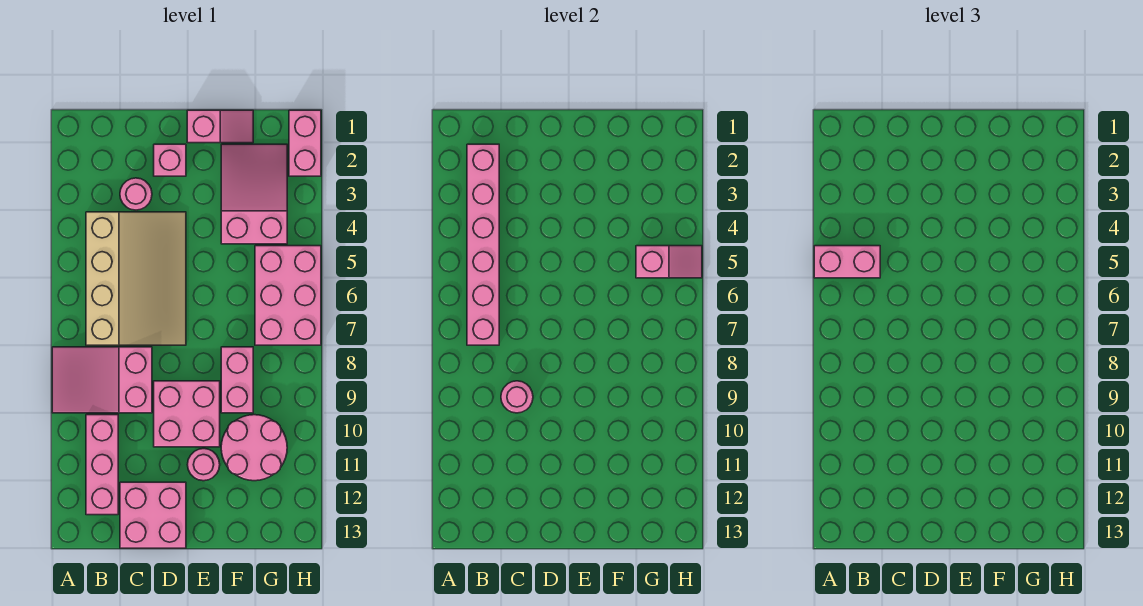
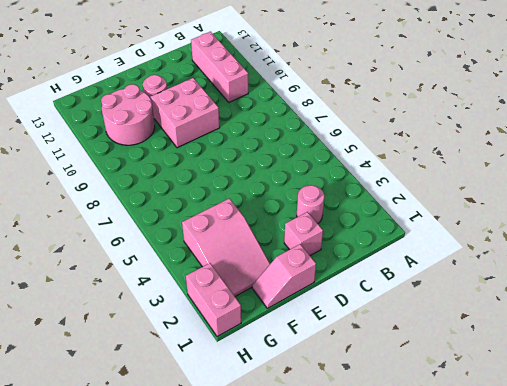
none -> pink 2x3 slope [52,347,152,413]
none -> tan 3x4 slope [86,212,186,345]
none -> pink 2x2 brick [120,482,186,548]

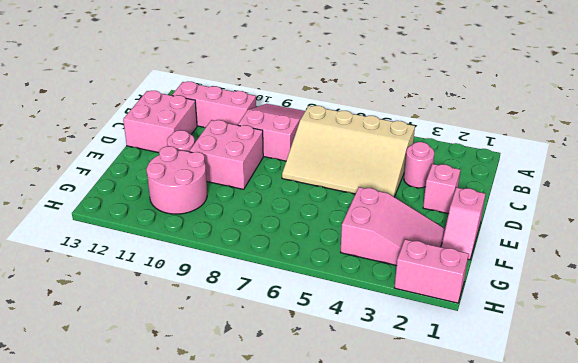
none -> pink 1x2 brick [221,347,253,413]
none -> pink 2x3 brick [255,246,321,345]
none -> pink 1x6 brick [467,144,499,345]

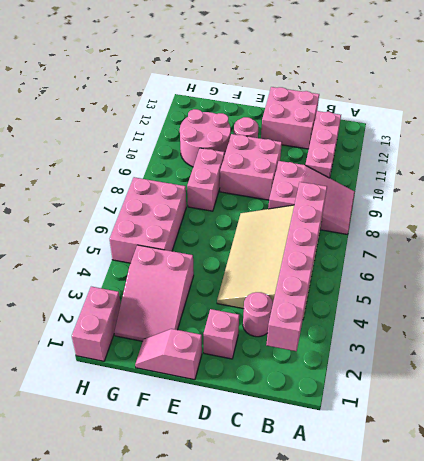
none -> pink 1x1 round brick [501,381,533,413]
none -> pink 1x2 slope [636,246,702,278]
none -> pink 1x2 brick [814,246,880,278]

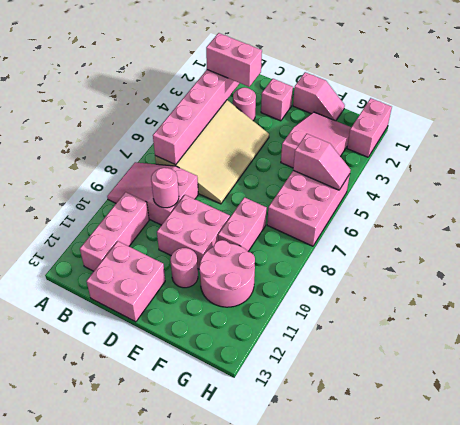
pink 1x2 brick [206,33,262,87] -> pink 1x2 brick moved to [814,246,880,278]

